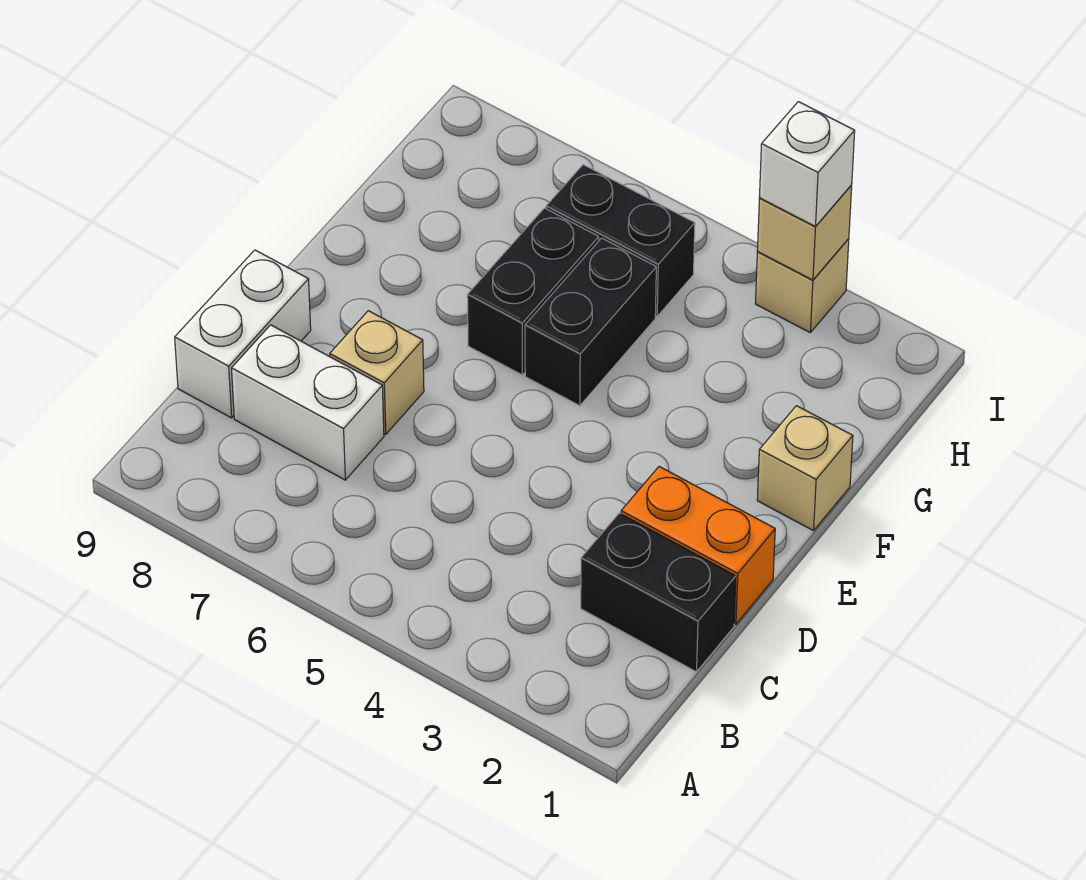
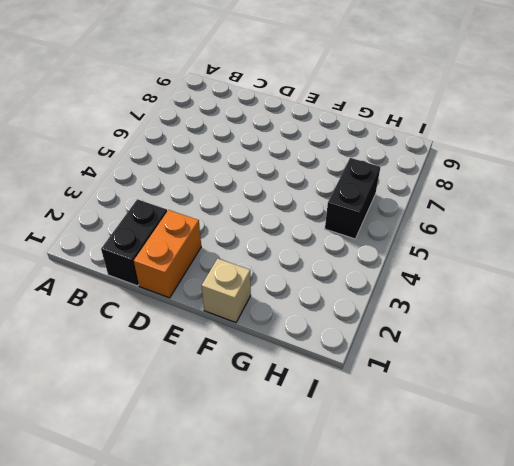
none -> white 1x2 brick [232,325,384,480]
none -> white 1x2 brick [175,250,311,418]
none -> tan 1x1 brick [330,311,424,434]

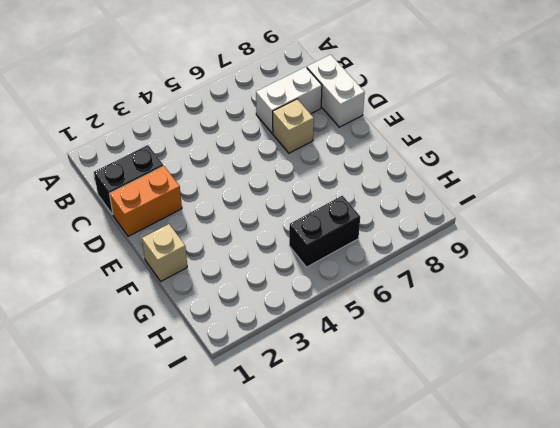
none -> black 1x2 brick [525,238,656,406]
none -> black 1x2 brick [467,208,599,375]
none -> tan 1x1 brick [755,239,849,332]

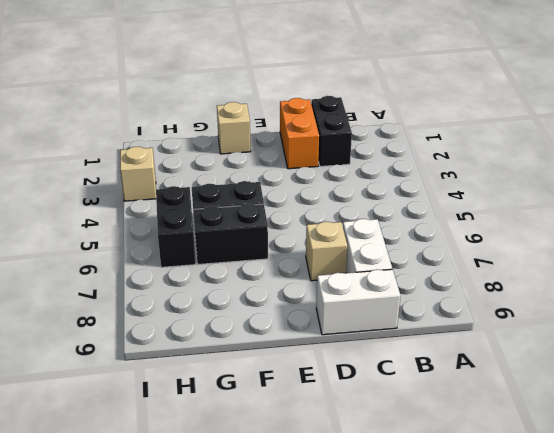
none -> tan 1x1 brick [757,185,852,280]
none -> white 1x1 brick [759,102,855,227]

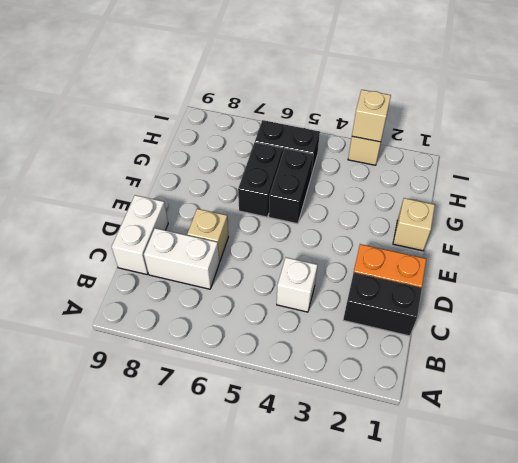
white 1x1 brick [277,258,317,312] -> white 1x1 brick moved to [759,102,855,227]

